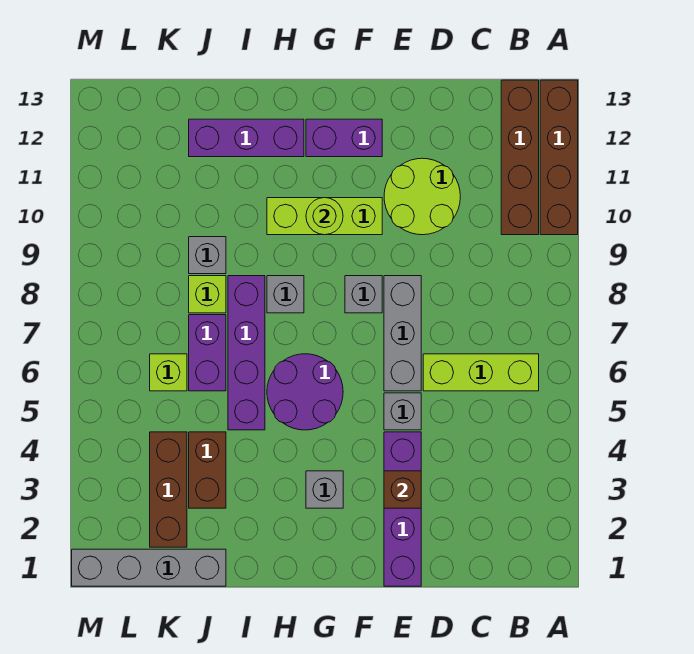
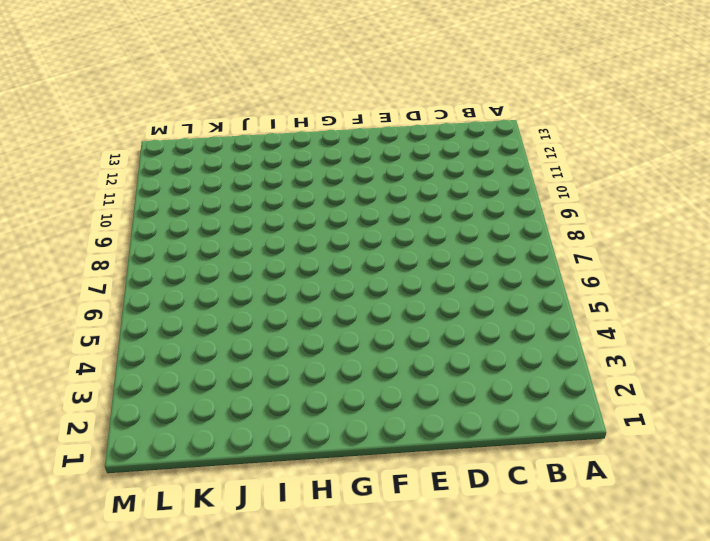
none -> brown 1x4 brick [540,80,578,235]
none -> lime 1x3 brick [423,354,539,391]
none -> brown 1x4 brick [501,80,539,235]

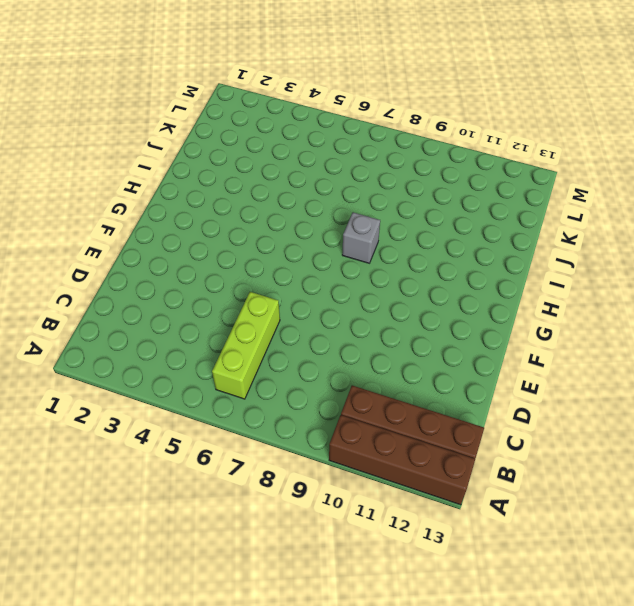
none -> lime 2x2 round brick [384,158,460,235]
none -> purple 1x4 brick [384,432,421,586]
none -> grey 1x1 brick [384,393,421,430]

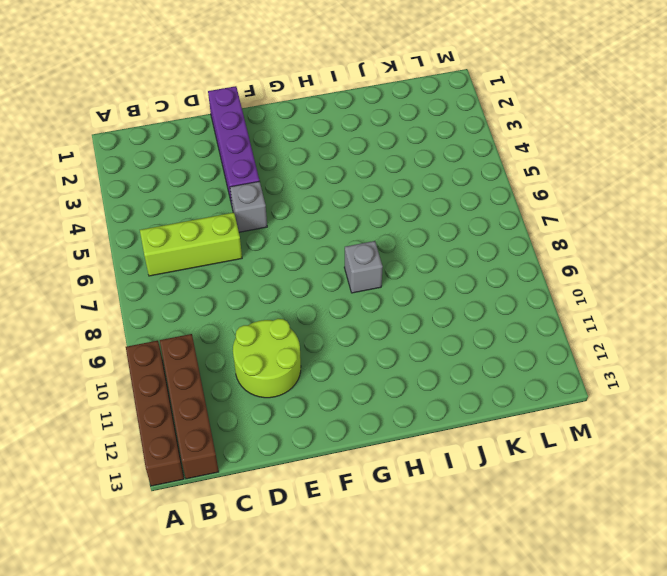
none -> grey 1x3 brick [384,276,421,391]
none -> grey 1x1 brick [345,276,382,313]
none -> lime 1x3 brick [267,198,382,235]

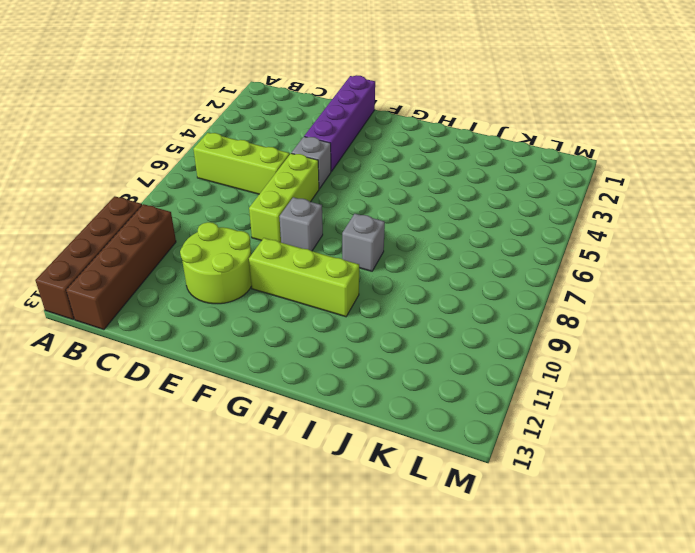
lime 1x3 brick [249,153,319,242] -> grey 1x3 brick [384,276,421,391]
none -> purple 1x2 brick [306,119,382,157]
none -> grey 1x1 brick [306,471,343,508]
none -> purple 2x2 round brick [267,354,343,430]

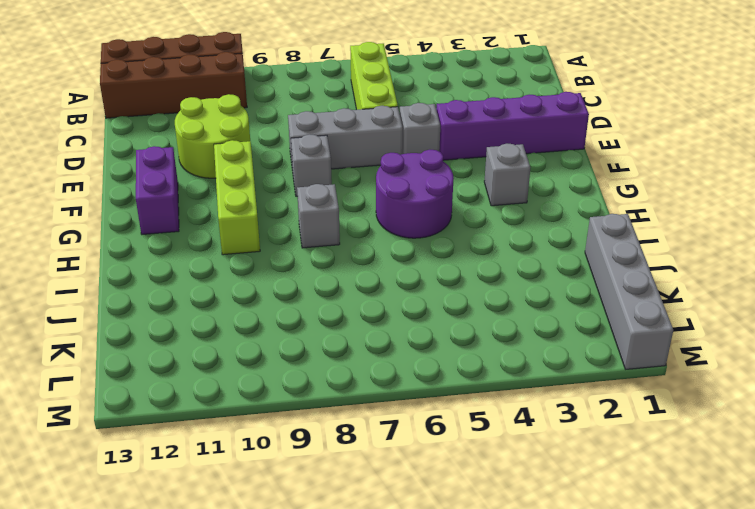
none -> purple 1x3 brick [189,119,304,157]
none -> purple 1x4 brick [228,276,265,430]
none -> brown 1x2 brick [189,432,226,508]

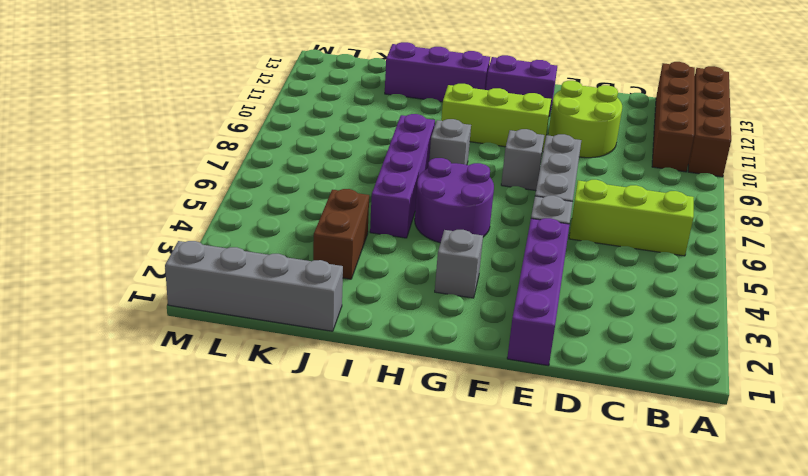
none -> purple 1x2 brick [189,315,226,391]
none -> lime 1x1 brick [189,276,226,313]
none -> grey 1x1 brick [189,237,226,274]

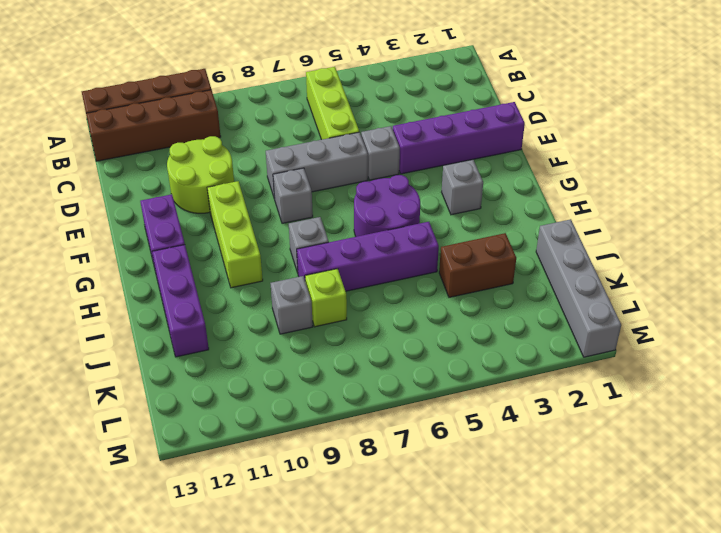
none -> purple 1x2 brick [189,315,226,391]
none -> brown 1x3 brick [150,432,187,547]
none -> lime 1x1 brick [150,354,187,391]

